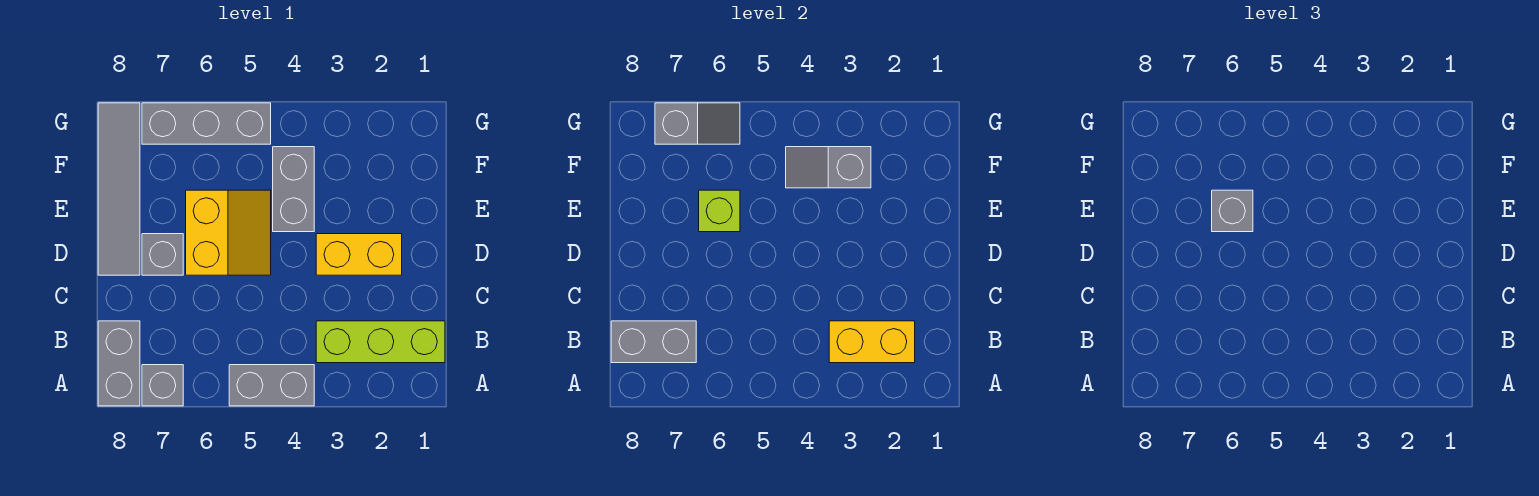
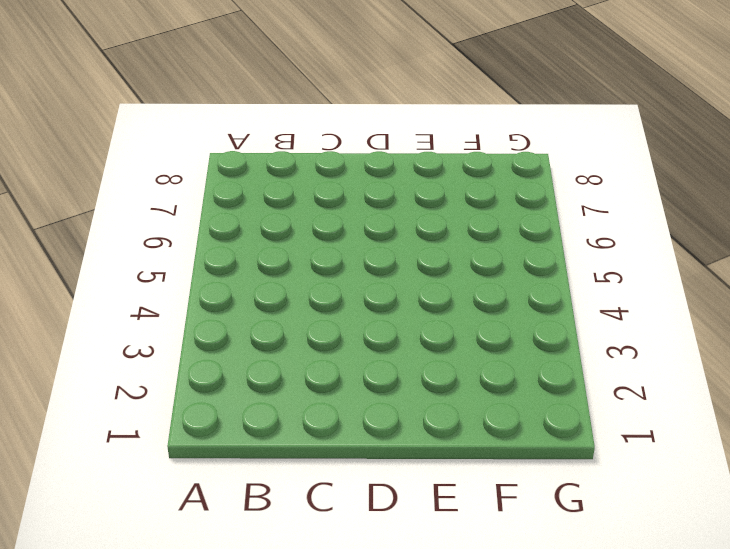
none -> grey 1x2 brick [229,365,314,406]
none -> grey 1x1 brick [142,365,183,406]
none -> grey 1x2 brick [98,321,140,406]

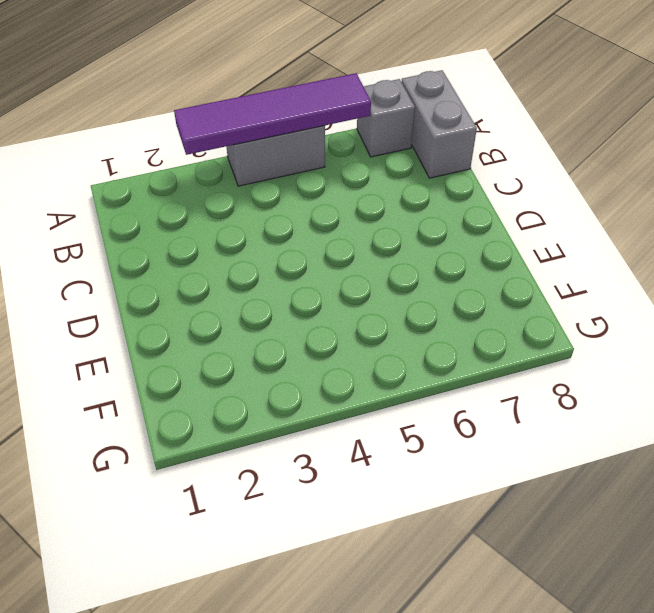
purple 1x4 tile [174,73,371,155] -> none
none -> lime 1x3 brick [316,321,445,363]
none -> yellow 1x2 brick [316,234,402,275]
none -> yellow 2x2 slope [186,190,271,275]

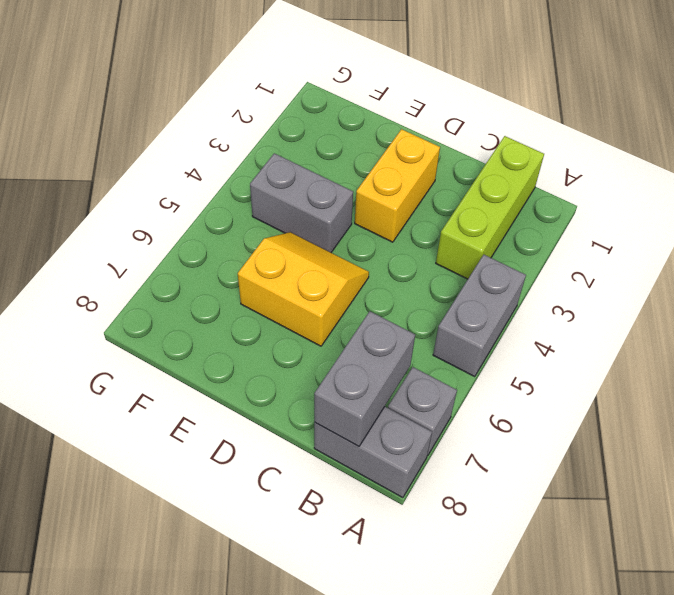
none -> grey 1x1 brick [142,234,183,275]
none -> grey 1x4 tile [98,103,140,275]
none -> grey 1x3 brick [142,103,271,144]

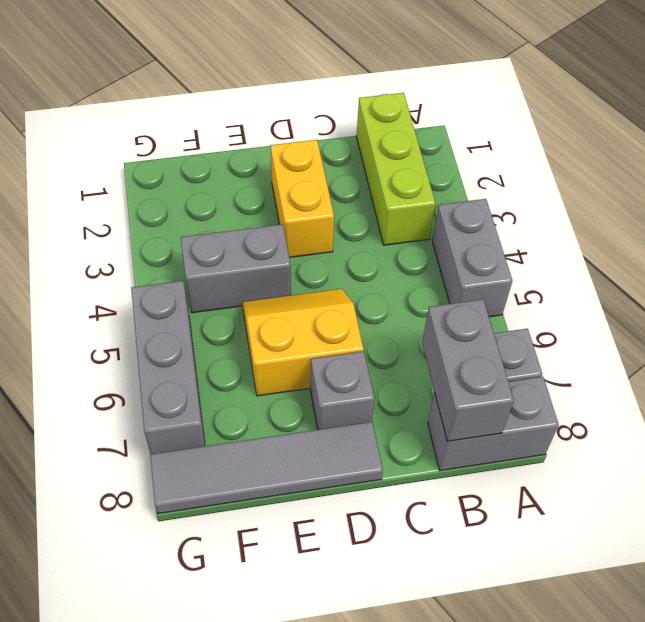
none -> yellow 1x2 brick [829,321,915,363]
none -> lime 1x1 brick [699,190,740,232]
none -> grey 1x2 slope [786,147,871,188]

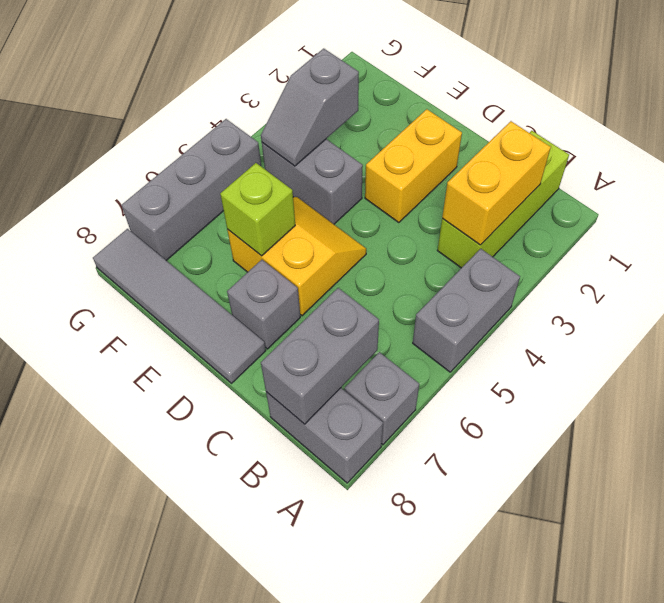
none -> grey 1x2 slope [655,103,740,144]
none -> grey 1x1 brick [1212,190,1253,232]

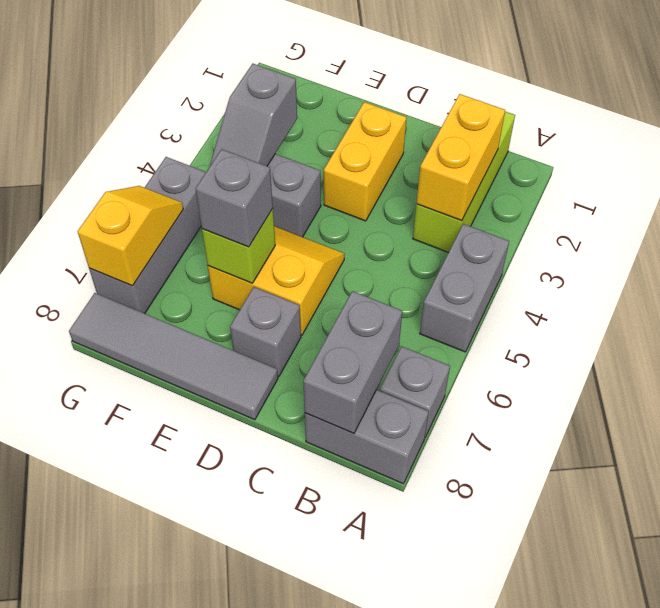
yellow 1x2 slope [77,186,183,286] -> grey 1x2 slope [655,103,740,144]

